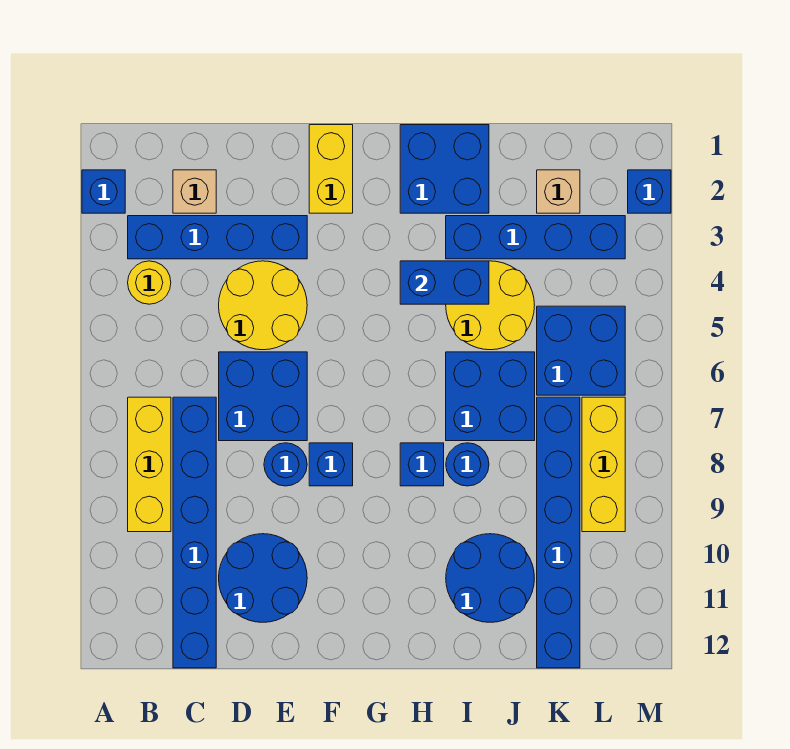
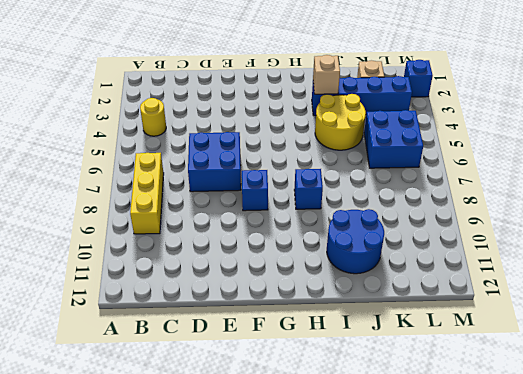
tan 1x1 brick [313,55,340,94] -> tan 1x1 brick moved to [173,170,216,213]
none -> blue 1x1 brick [82,170,125,213]
none -> blue 1x4 brick [128,216,307,259]
none -> blue 1x6 brick [173,397,216,668]

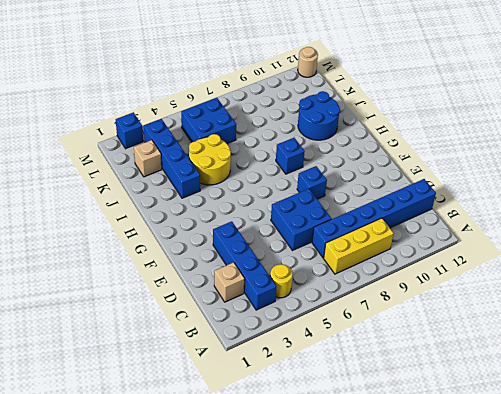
tan 1x1 round brick [298,47,318,77] -> none
none -> blue 1x1 brick [82,170,125,213]
none -> yellow 2x2 round brick [219,261,307,350]
none -> blue 2x2 round brick [219,534,307,622]

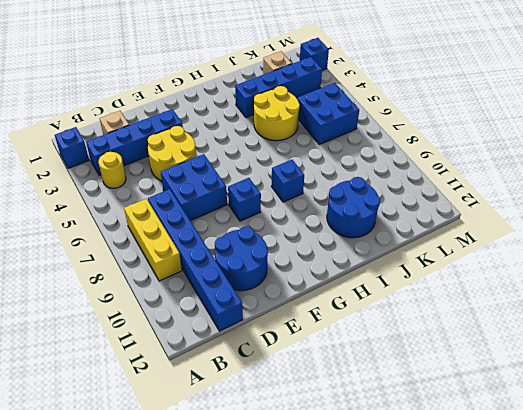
none -> blue 1x1 round brick [264,443,307,486]
none -> yellow 1x2 brick [309,125,353,213]
none -> blue 2x2 brick [400,125,489,213]

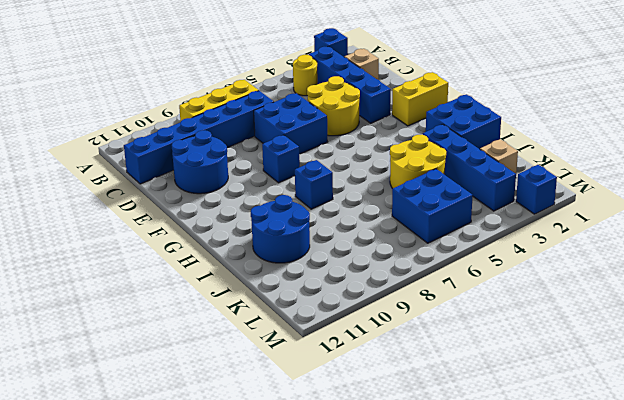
none -> blue 1x1 round brick [264,443,307,486]
none -> blue 2x2 brick [446,352,535,441]
none -> blue 1x1 round brick [446,443,489,486]

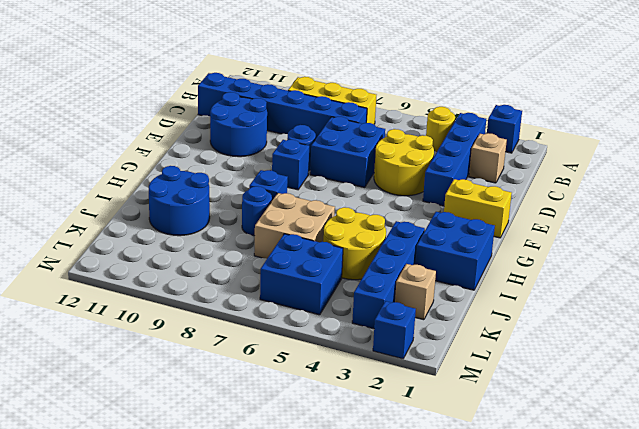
tan 2x2 brick [254,193,335,259] -> blue 2x2 brick [446,352,535,441]
none -> blue 1x6 brick [537,397,580,668]
none -> yellow 1x3 brick [582,397,625,532]
none -> blue 1x2 brick [400,261,489,304]

